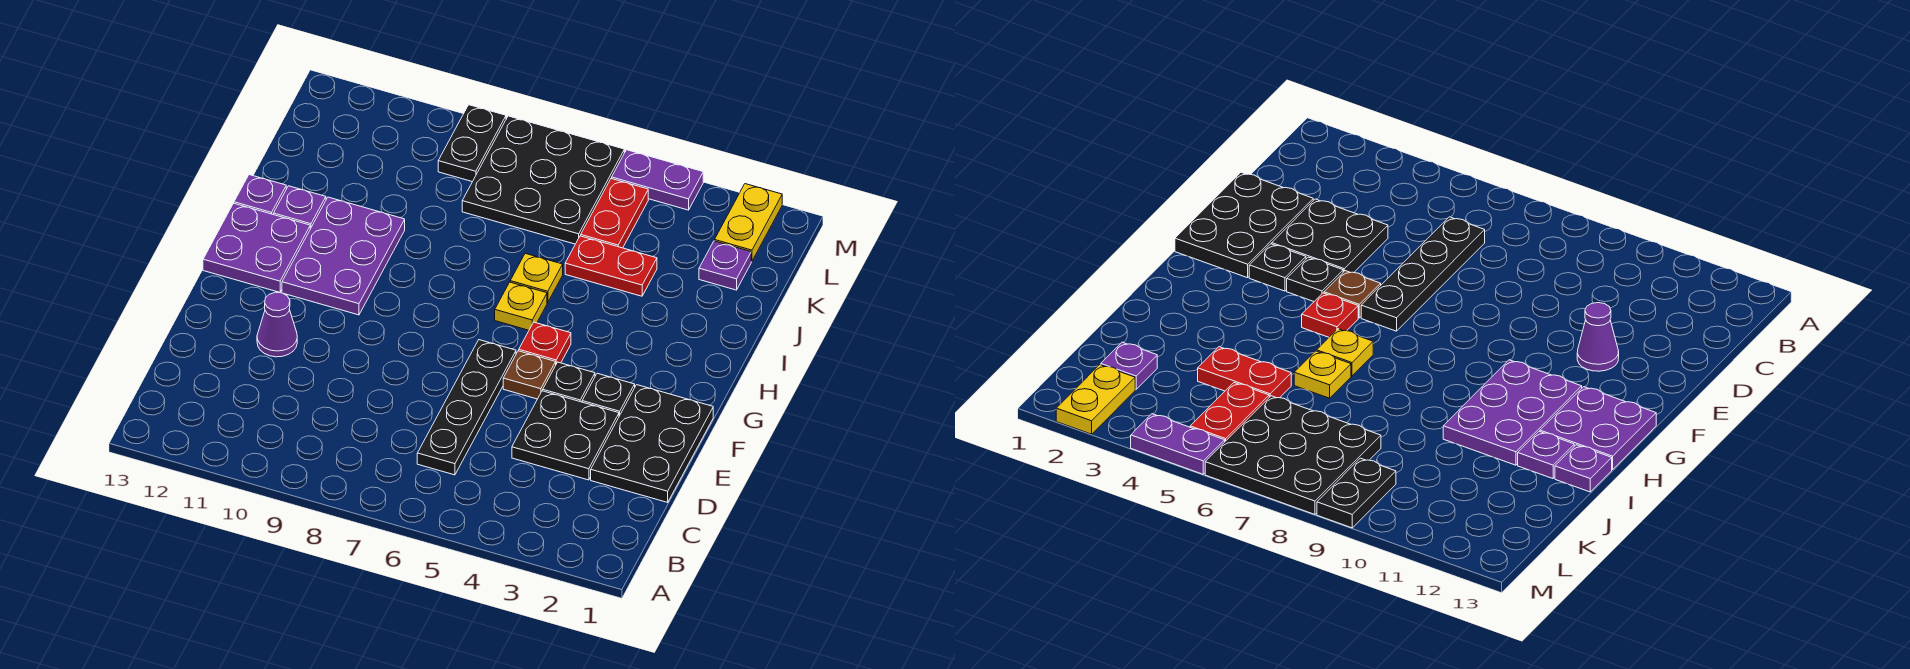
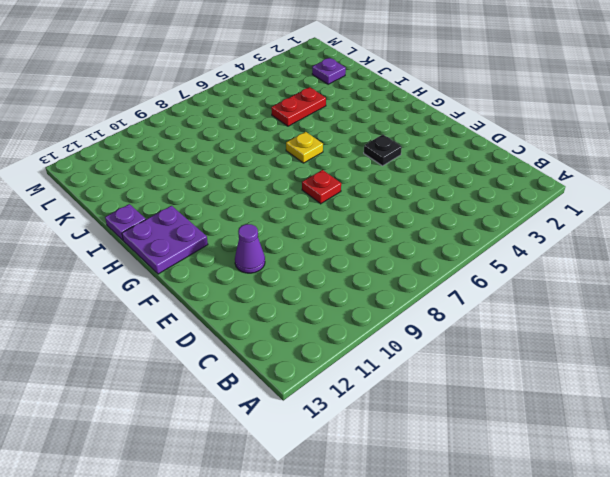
red 1x1 plate [302,170,341,204] -> red 1x1 plate moved to [519,322,571,364]
none -> black 1x4 plate [417,340,516,475]
none -> black 2x3 plate [591,385,713,502]
none -> black 2x2 plate [512,391,619,480]

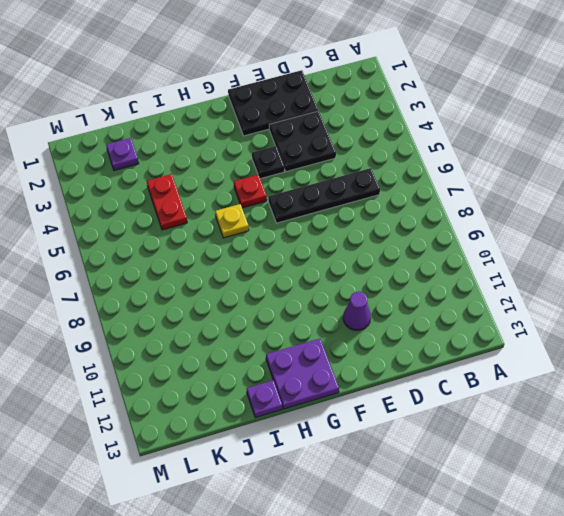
none -> black 1x1 plate [582,373,635,416]
none -> brown 1x1 plate [503,351,556,399]
none -> purple 2x3 plate [282,197,405,315]

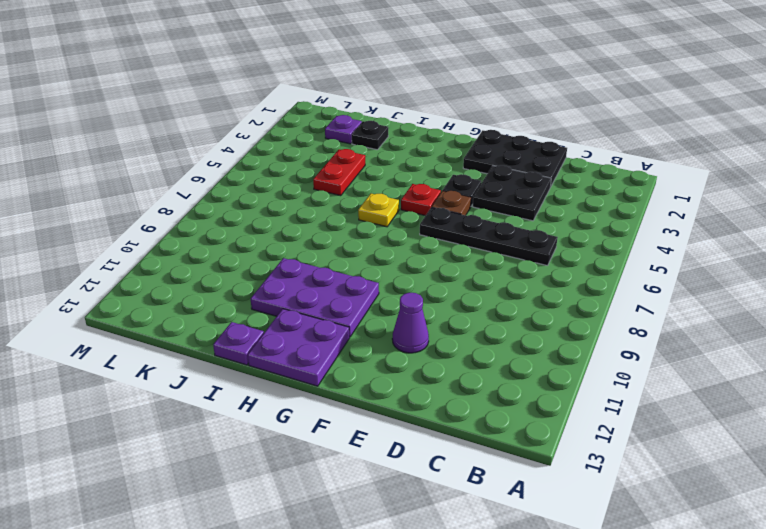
black 1x1 plate [352,121,388,150] -> black 1x1 plate moved to [582,373,635,416]
none -> yellow 1x1 plate [510,253,563,303]
none -> purple 1x1 plate [274,186,326,229]
none -> red 1x2 plate [581,178,648,248]

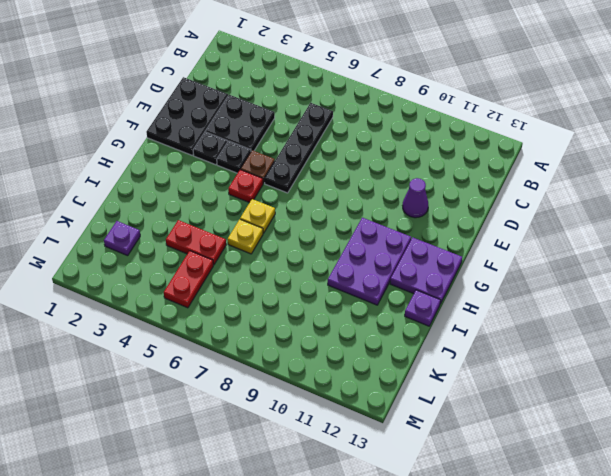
none -> purple 1x1 plate [274,186,326,229]
none -> black 3x3 plate [462,116,624,244]
none -> yellow 1x2 plate [715,184,782,261]

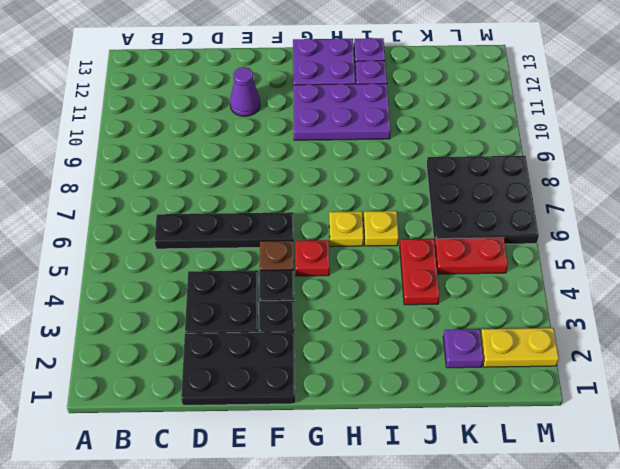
none -> black 1x2 plate [438,105,506,182]
none -> purple 1x2 plate [612,150,703,210]

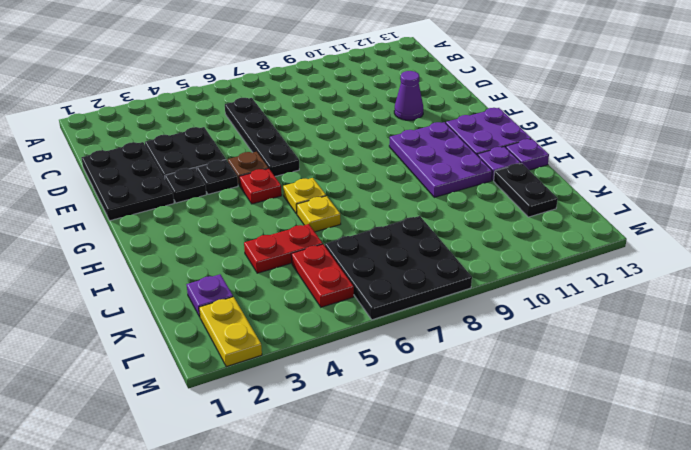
black 1x2 plate [494,163,558,217] -> black 1x2 plate moved to [438,105,506,182]
none -> purple 1x2 plate [612,150,703,210]

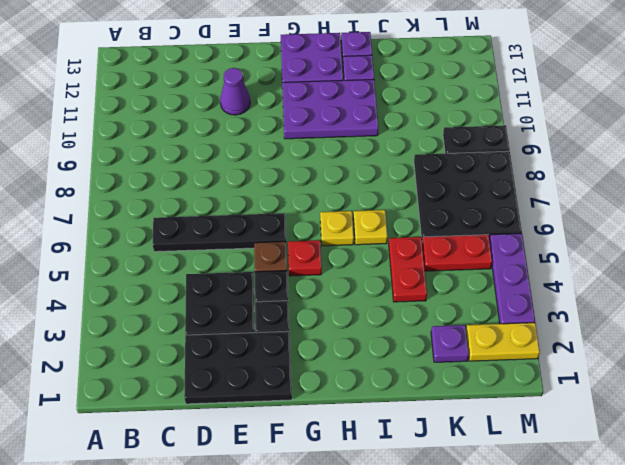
purple 1x3 plate [489,233,535,324] -> purple 1x2 plate [612,150,703,210]

